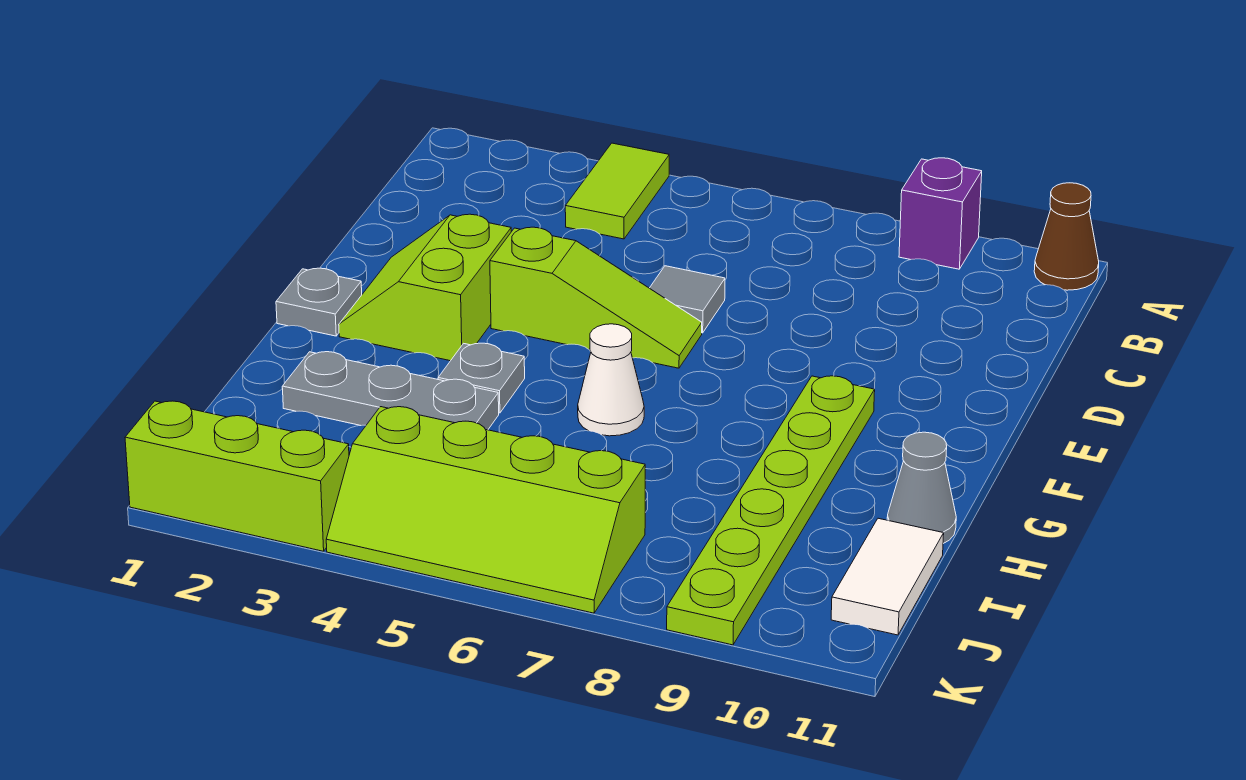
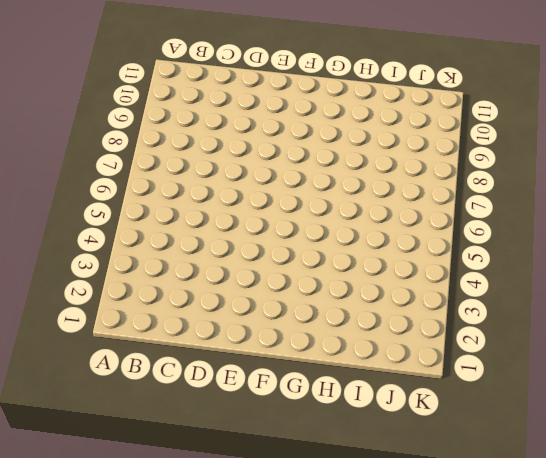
none -> lime 1x2 tile [565,143,669,239]
none -> purple 1x1 brick [899,158,982,269]
none -> brown 1x1 cone [1034,183,1099,290]

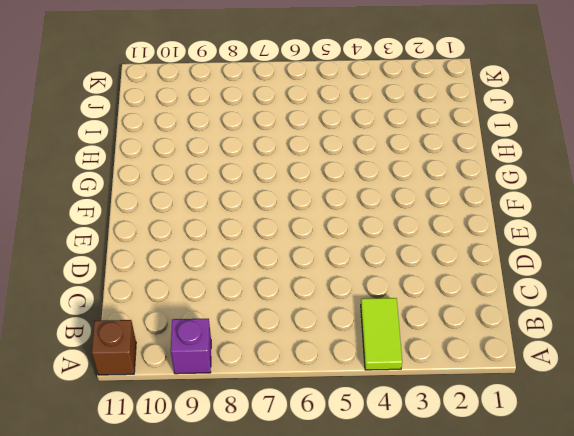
brown 1x1 brick [92,320,136,375] -> brown 1x1 cone [1034,183,1099,290]
none -> grey 1x1 tile [650,266,725,333]
none -> lime 2x2 slope [339,214,511,361]
none -> lime 1x3 slope [490,227,702,368]

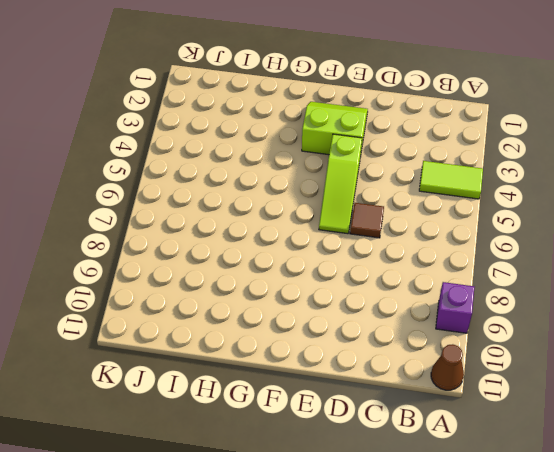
brown 1x1 tile [350,203,384,238] -> grey 1x1 tile [650,266,725,333]
none -> grey 1x1 plate [276,268,362,336]
none -> lime 1x6 plate [667,376,875,645]
none -> grey 1x1 plate [438,343,525,413]

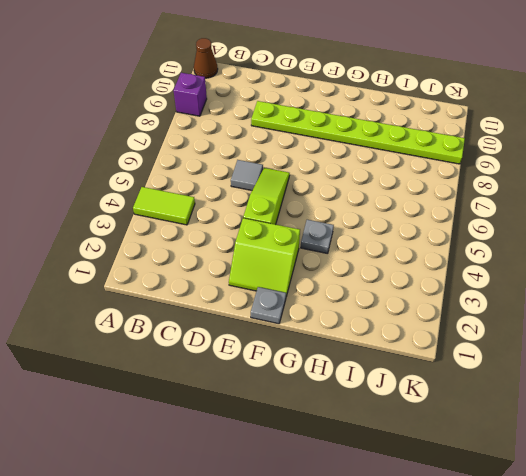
lime 1x8 plate [251,101,465,164] -> lime 1x6 plate [667,376,875,645]
none -> white 1x1 cone [578,324,644,436]
none -> grey 1x3 plate [282,352,499,430]
none -> grey 1x1 cone [887,432,956,543]

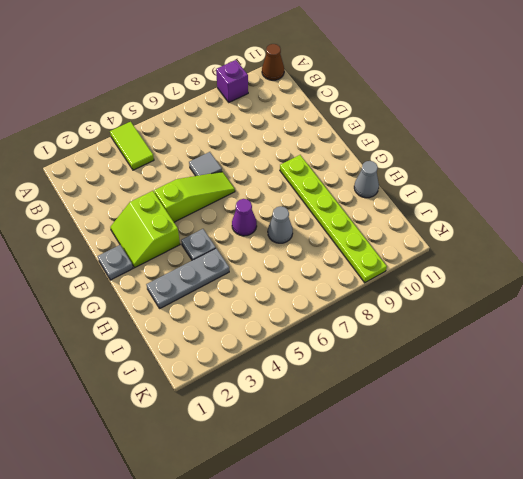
purple 1x1 cone [232,199,257,236] -> white 1x1 cone [578,324,644,436]
grey 1x1 cone [268,206,293,243] -> none
none -> white 1x2 tile [831,518,944,635]
none -> lime 2x4 slope [326,407,645,613]
none -> lime 1x3 brick [125,401,349,551]

